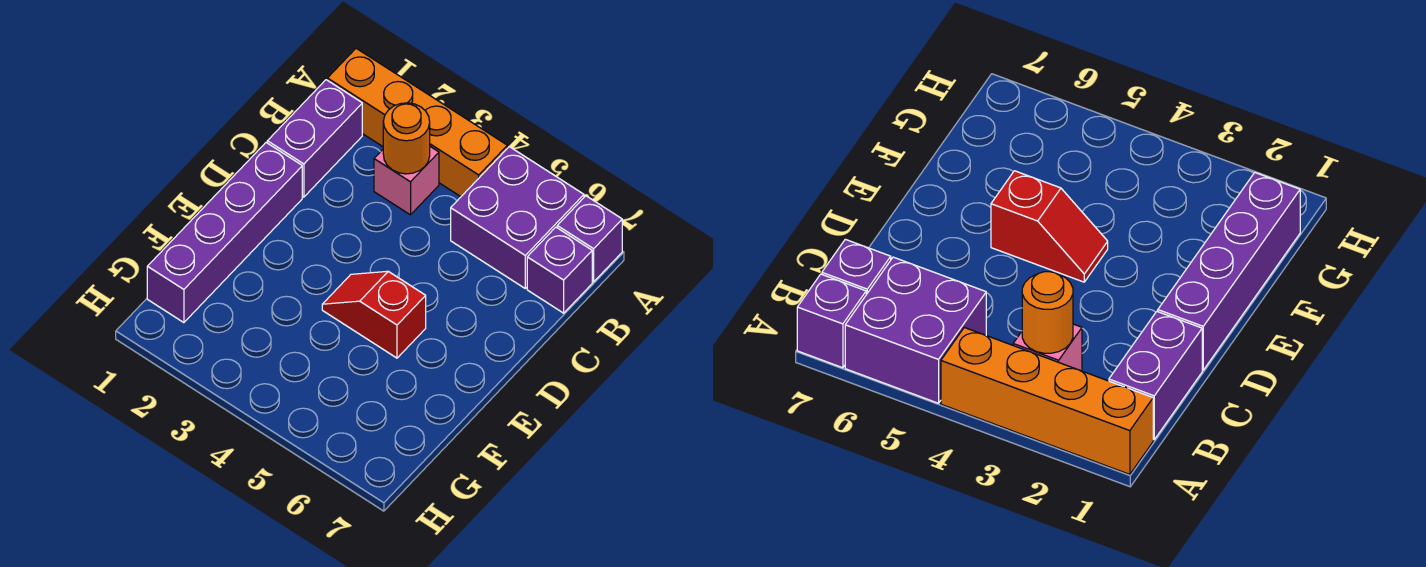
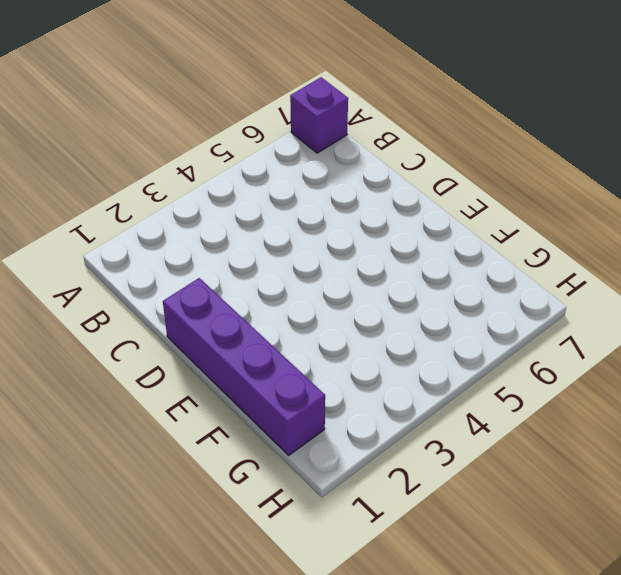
none -> orange 1x4 brick [327,48,507,197]
none -> purple 2x2 brick [451,147,584,288]

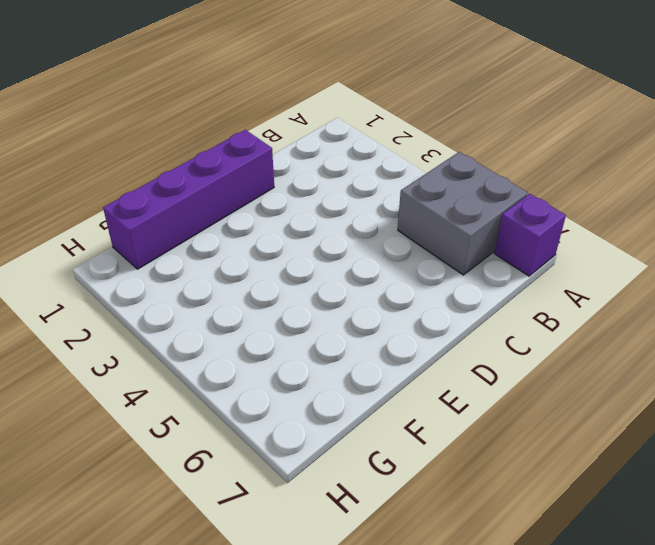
grey 2x2 brick [398,152,528,275] -> purple 2x2 brick [451,147,584,288]
none -> orange 1x4 brick [327,48,507,197]
none -> purple 1x2 brick [267,80,362,197]

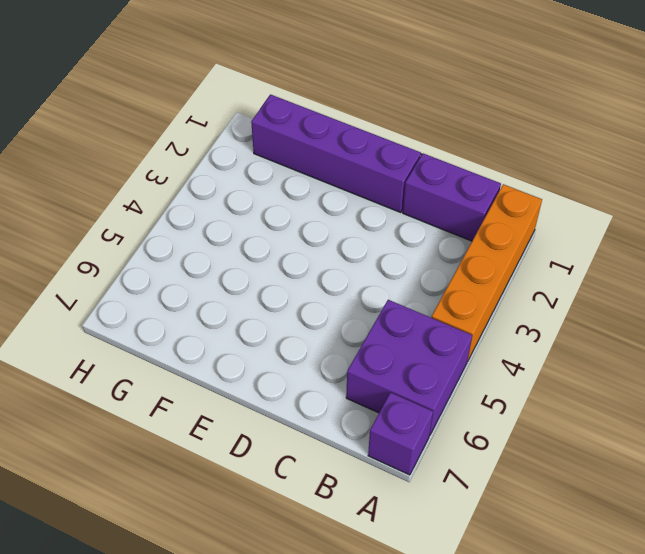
none -> pink 1x1 brick [374,147,439,215]
none -> purple 1x1 brick [527,227,592,313]

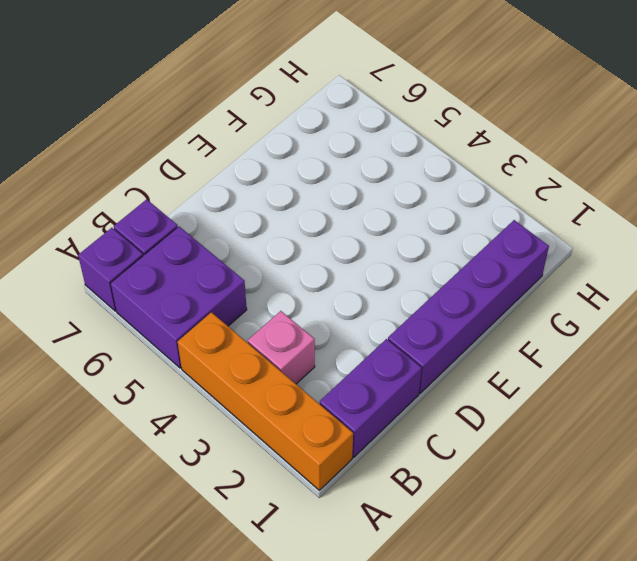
none -> red 1x2 slope [322,271,426,358]
none -> orange 1x1 round brick [383,103,430,174]

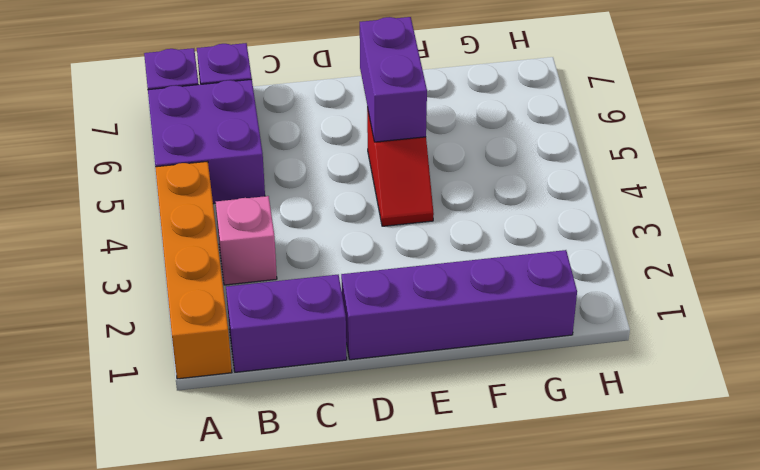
purple 1x2 brick [360,17,427,142] -> none
none -> orange 1x1 round brick [383,103,430,174]

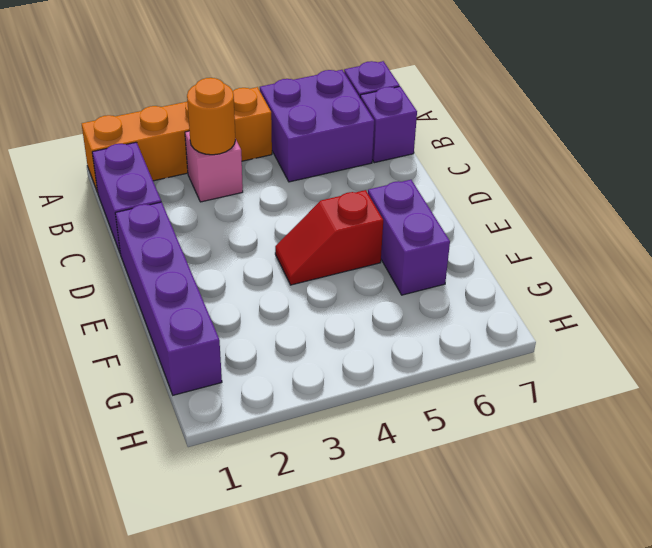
purple 1x2 brick [368,180,450,295] -> none

